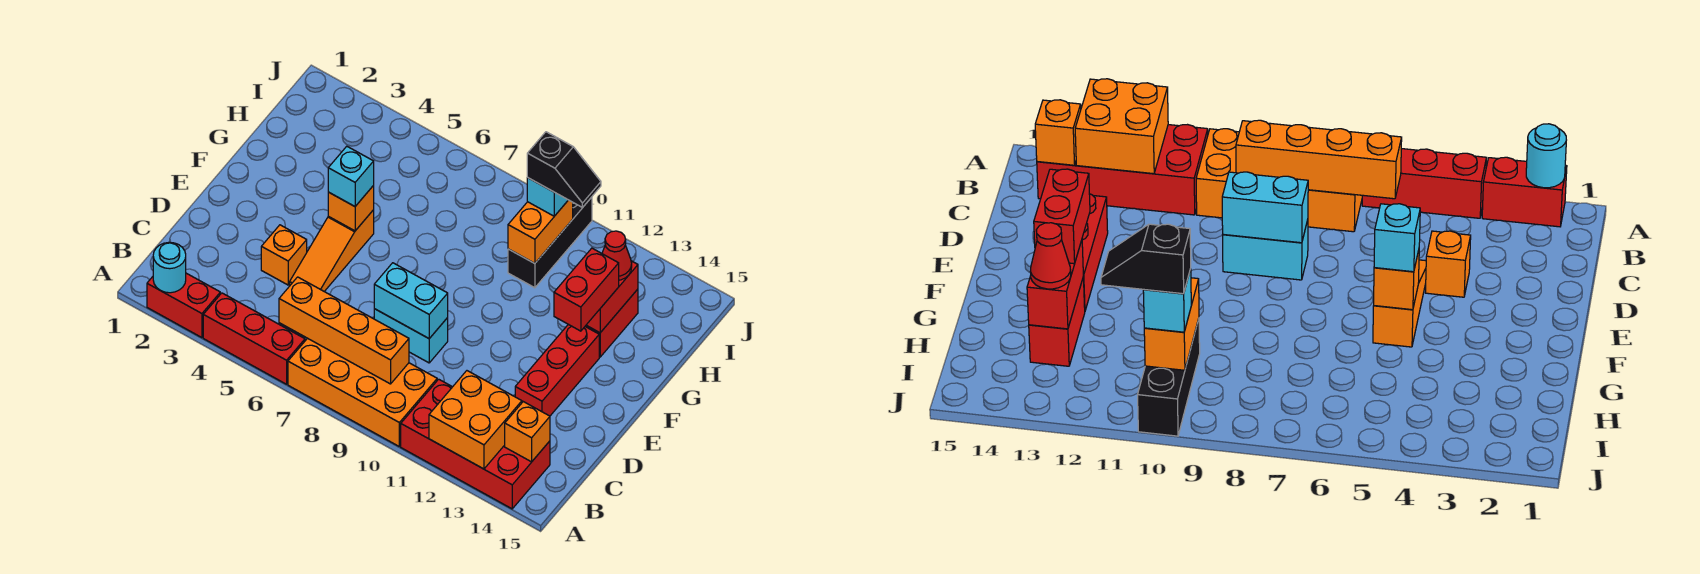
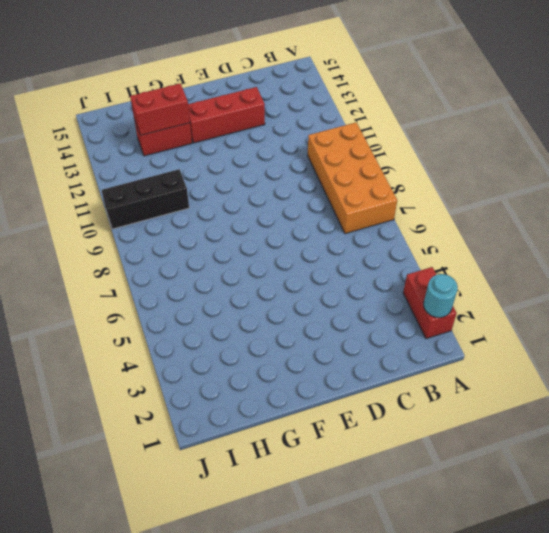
none -> red 1x3 brick [203,293,305,384]
none -> red 2x4 brick [401,379,550,509]
none -> orange 1x1 brick [261,225,307,285]

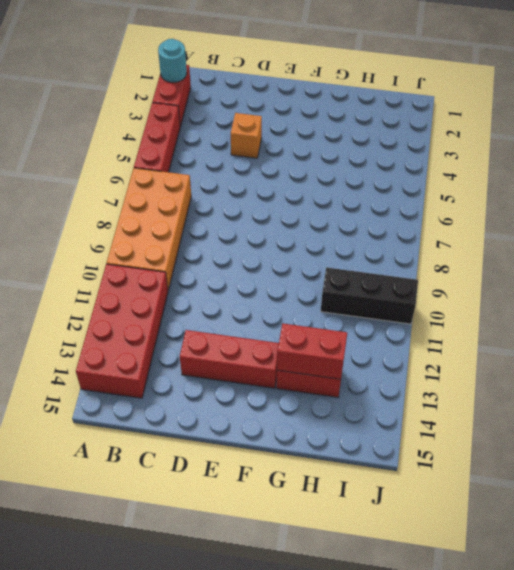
none -> orange 1x3 slope [290,210,374,291]
none -> cyan 1x2 brick [374,309,448,363]
none -> orange 2x2 brick [429,371,522,469]

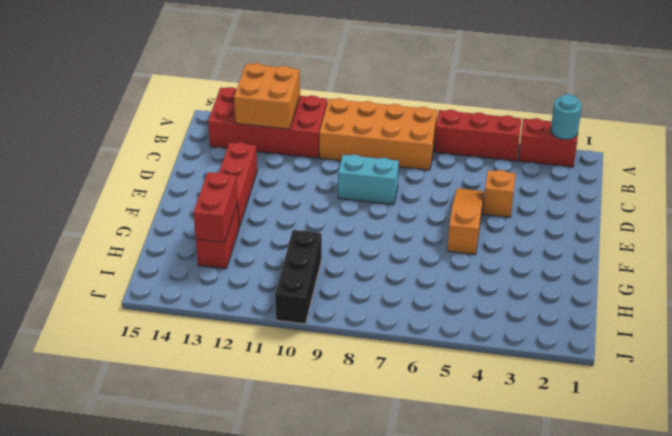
none -> orange 1x4 brick [279,277,409,384]
none -> orange 1x1 brick [505,402,550,462]
none -> cyan 1x2 brick [374,263,448,338]

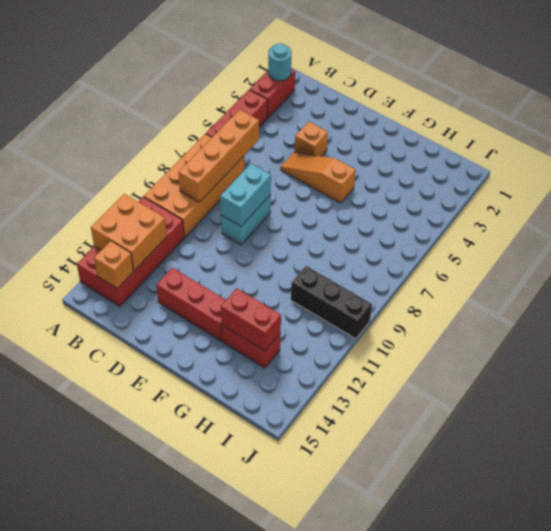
none -> orange 1x1 brick [328,186,374,231]
none -> orange 1x2 brick [508,200,573,263]
none -> cyan 1x1 brick [328,146,374,206]

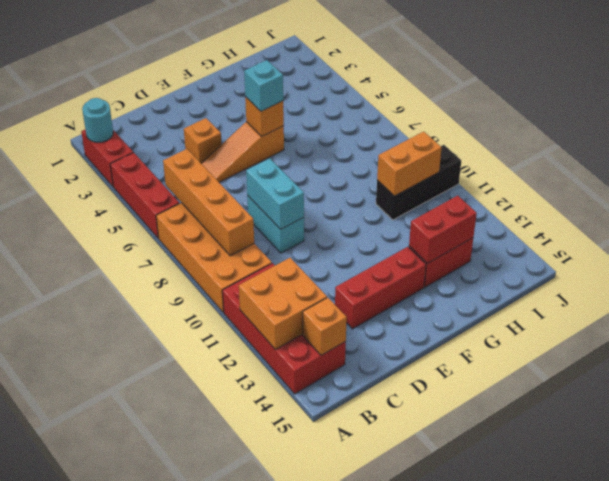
none -> red 1x2 brick [554,248,619,331]
none -> red 1x1 cone [602,231,632,280]
none -> cyan 1x1 brick [527,178,568,216]

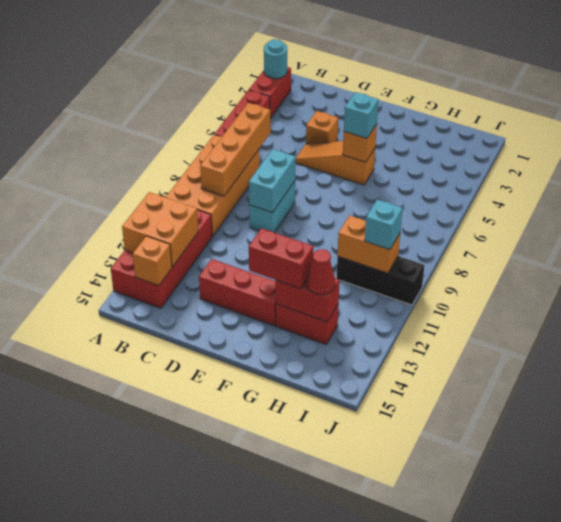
none -> black 1x2 slope [527,132,601,207]

